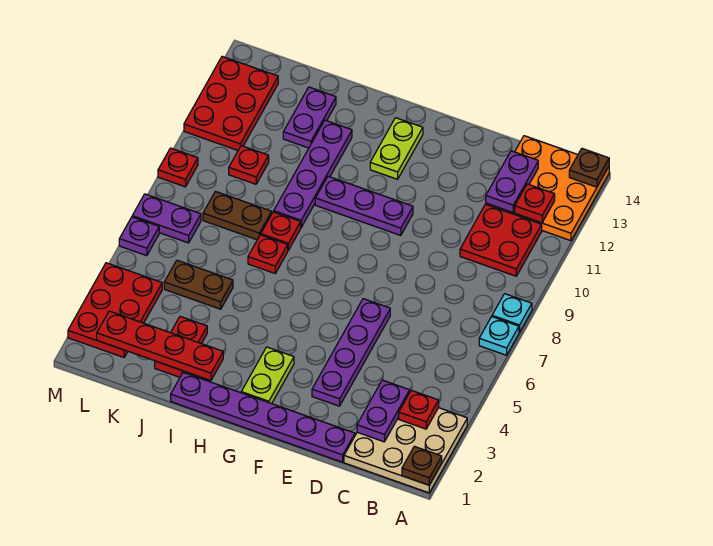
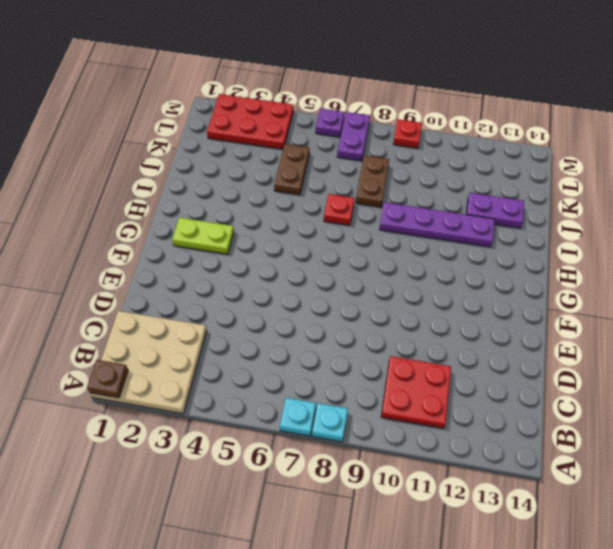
none -> orange 3x3 plate [486,136,609,241]
none -> purple 1x6 plate [171,373,355,462]
none -> purple 1x4 plate [312,299,390,406]
none -> purple 1x3 plate [315,176,413,235]

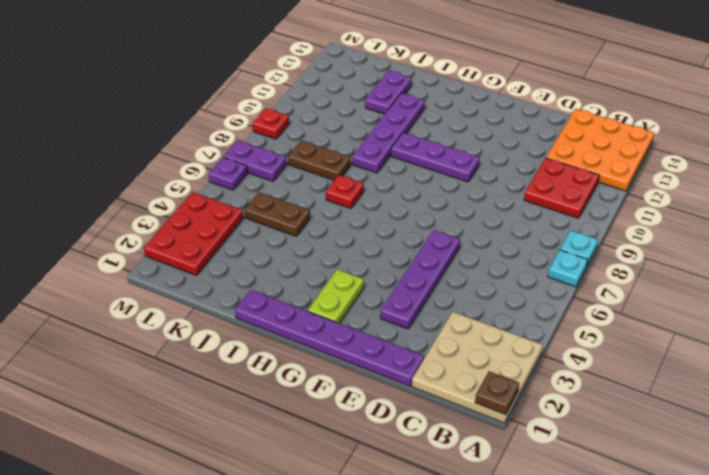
none -> lime 1x2 plate [370,118,423,179]
none -> red 1x1 plate [261,212,301,250]
none -> red 1x2 plate [155,316,207,377]
none -> red 1x1 plate [229,146,269,184]

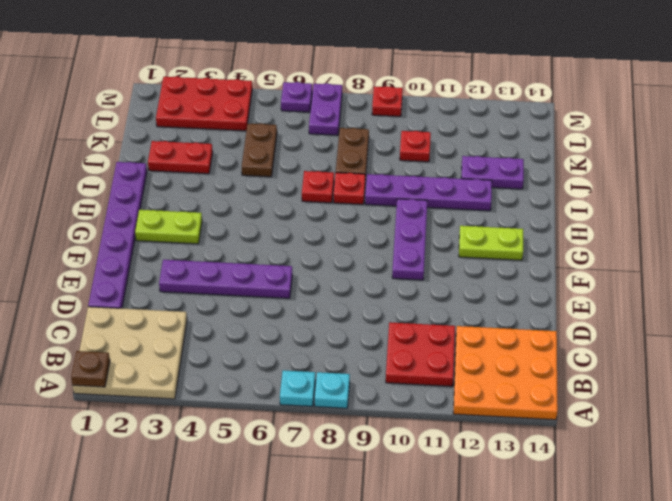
none -> red 2x3 plate [184,56,278,150]
none -> brown 1x1 plate [569,149,609,187]
none -> red 1x1 plate [399,390,439,429]
none -> red 1x1 plate [515,184,555,223]

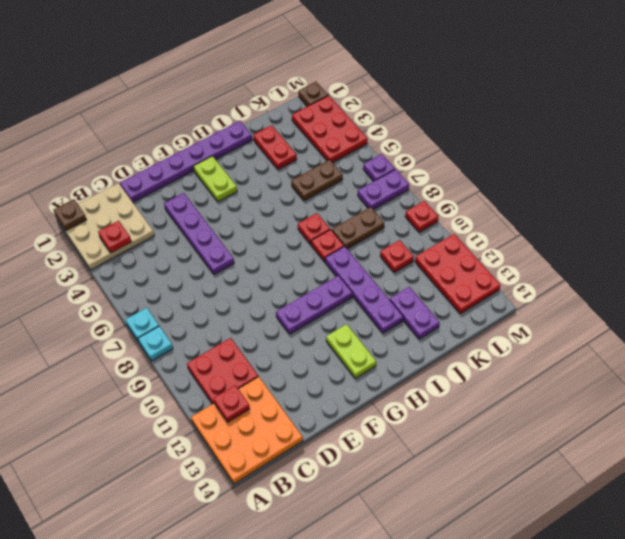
brown 1x1 plate [298,82,328,106] -> brown 1x1 plate moved to [569,149,609,187]
none -> purple 1x2 plate [357,380,410,442]
none -> purple 1x2 plate [486,151,538,213]
none -> red 1x4 plate [97,311,223,380]

